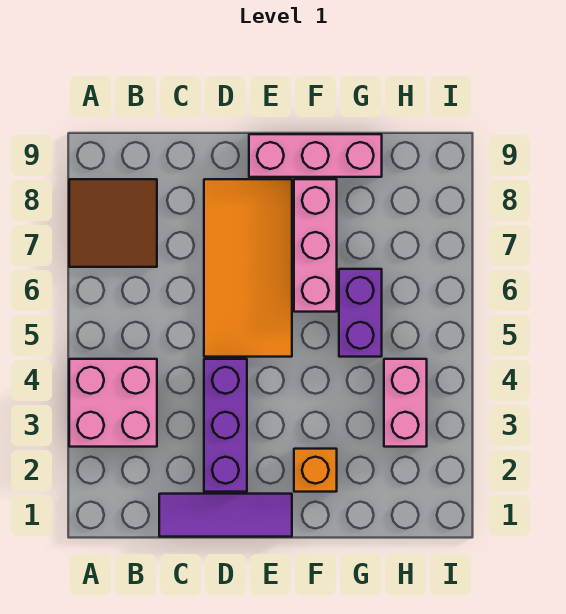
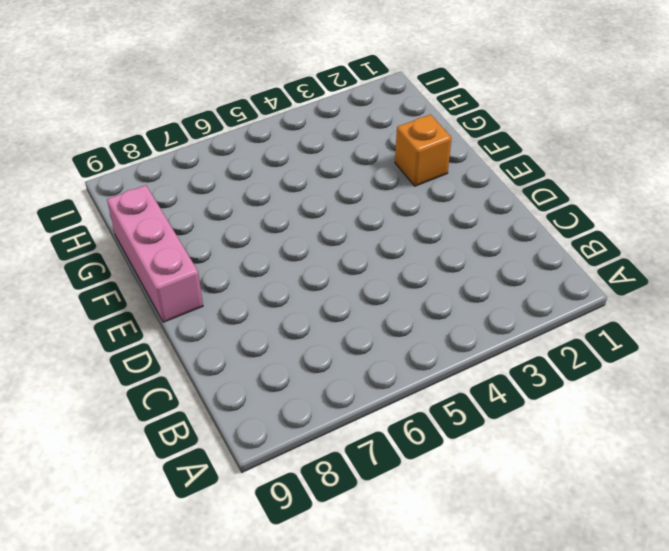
none -> pink 2x2 brick [69,359,157,447]
none -> brown 2x2 tile [69,179,157,267]

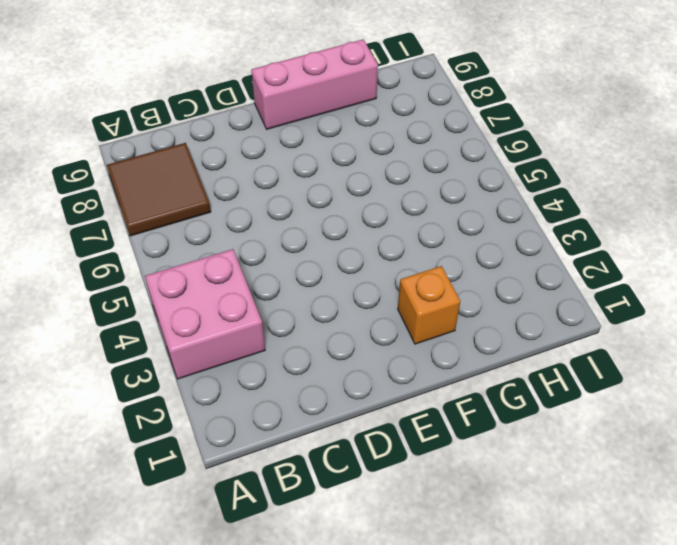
none -> purple 1x3 tile [159,494,292,537]
none -> purple 1x3 brick [204,359,247,492]

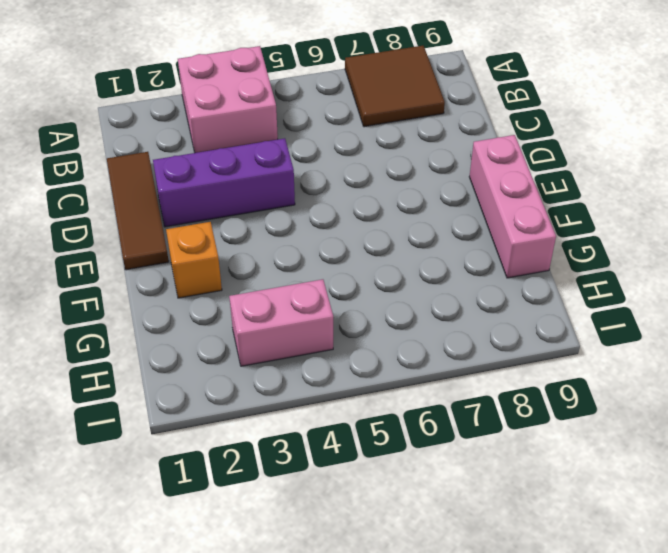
brown 1x3 tile [107,152,169,270] -> purple 1x3 tile [159,494,292,537]
none -> orange 2x4 tile [204,179,292,357]
none -> pink 1x3 brick [294,179,337,312]

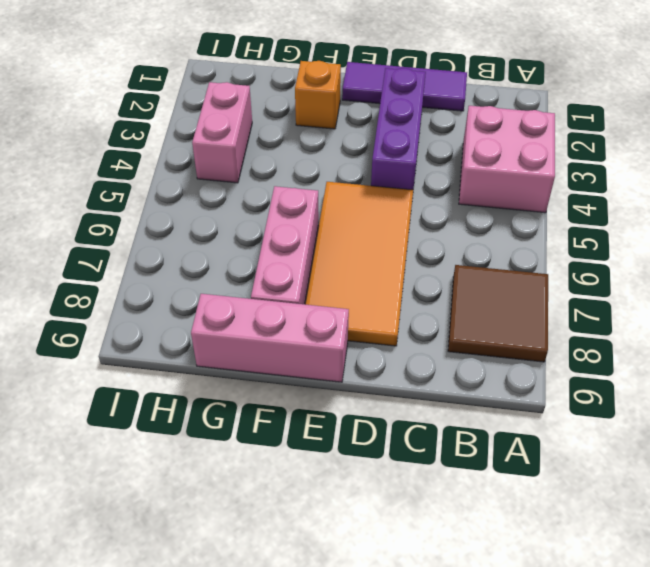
none -> purple 1x2 brick [339,269,382,357]

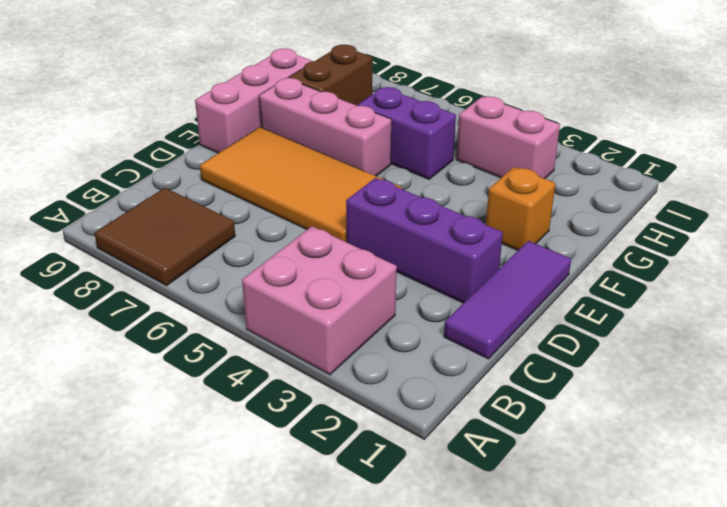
brown 1x2 brick [288,45,372,106] -> none

